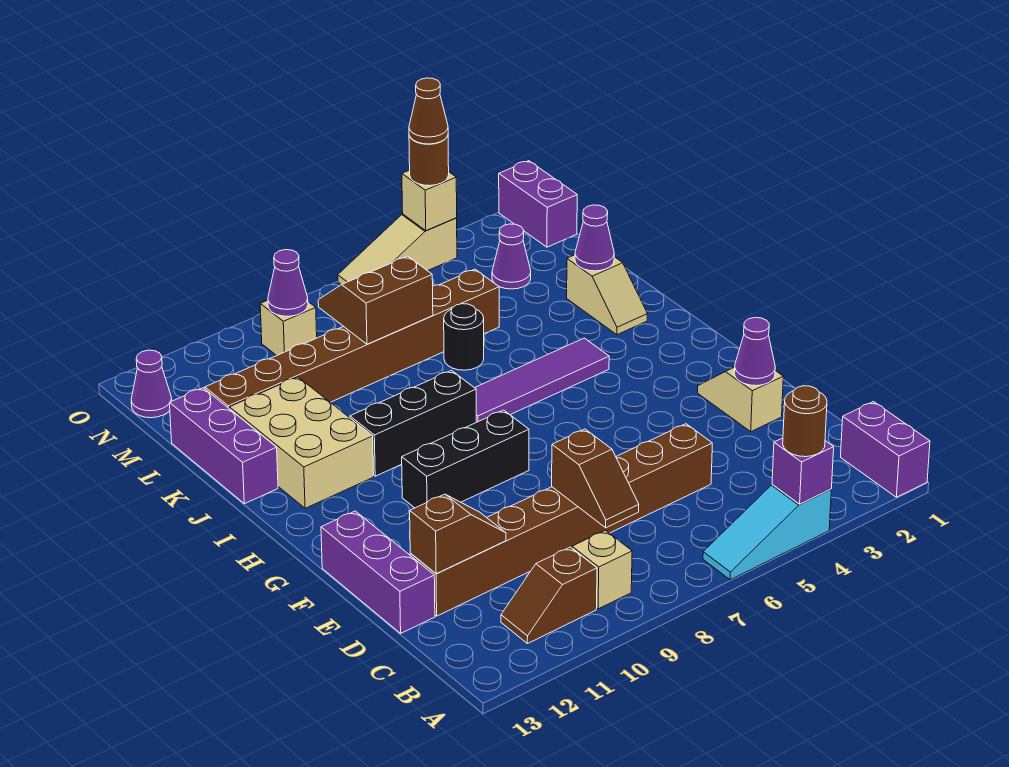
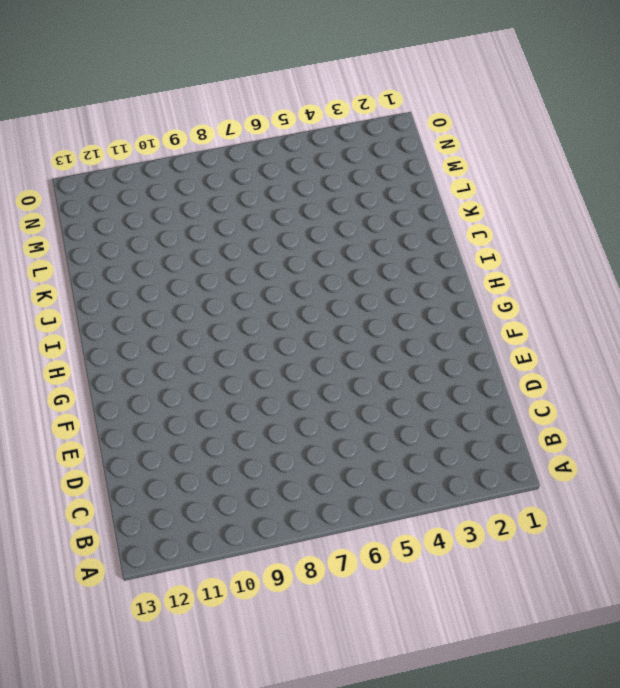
none -> purple 1x2 brick [841,402,930,497]
none -> cyan 1x3 slope [703,485,831,580]
none -> tan 1x1 brick [572,530,632,609]
none -> brown 1x2 slope [501,547,597,644]

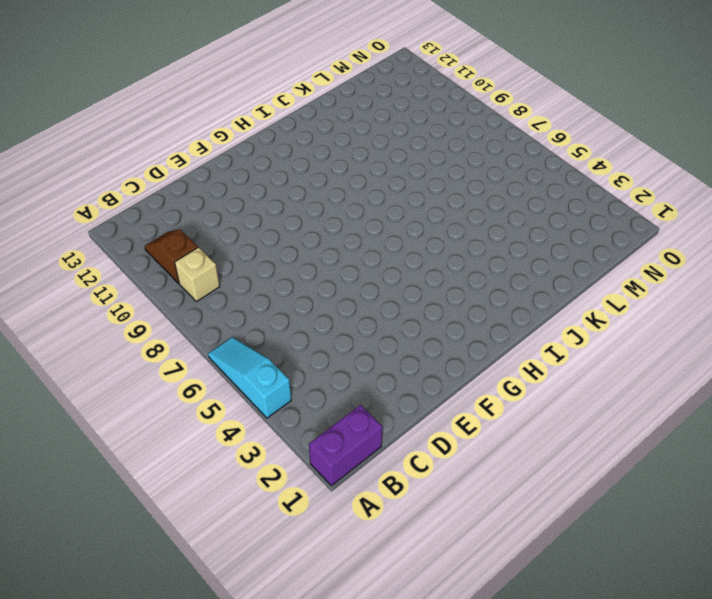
none -> brown 1x8 brick [410,424,712,616]
none -> purple 1x3 brick [321,511,435,633]
none -> tan 1x2 slope [698,367,783,431]
none -> black 1x3 brick [402,410,529,508]

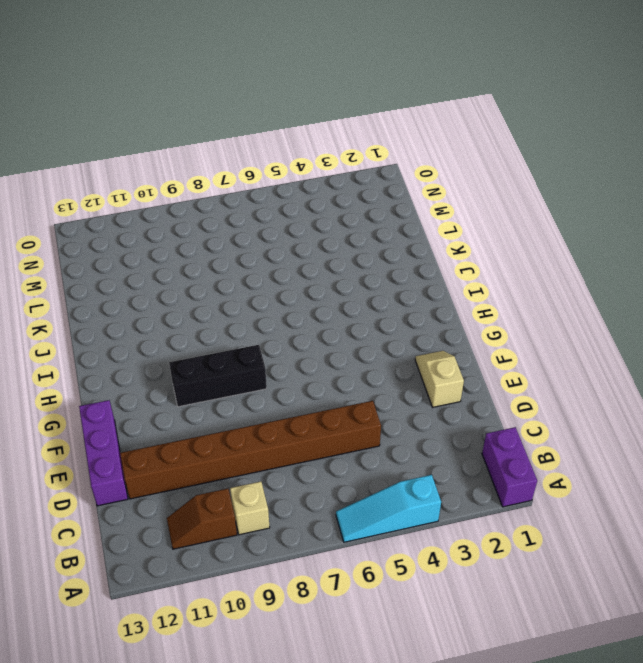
none -> purple 1x4 tile [475,338,609,422]
none -> black 1x3 brick [350,371,476,476]
none -> tan 2x3 brick [229,377,374,508]
none -> tan 1x2 slope [567,255,647,335]

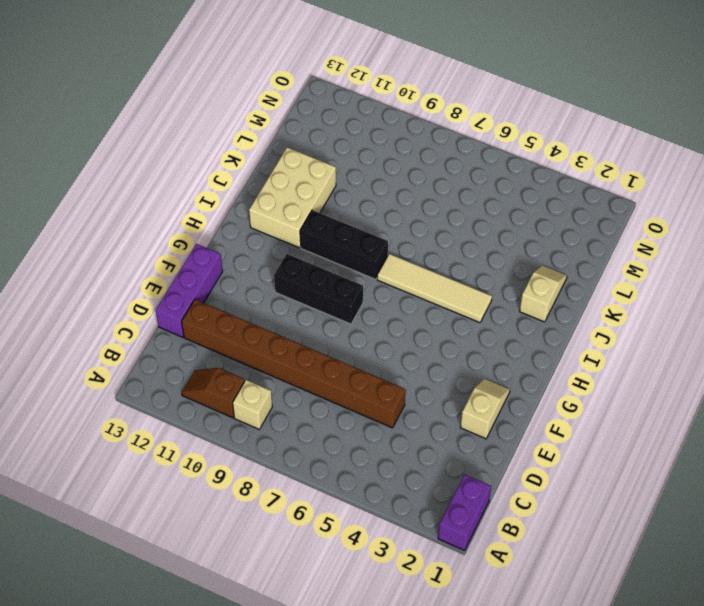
tan 1x4 tile [377,254,492,323] -> purple 1x4 tile [475,338,609,422]
tan 1x2 slope [520,265,567,322] -> tan 1x2 slope turned to [567,255,647,335]
none -> cyan 1x3 slope [703,485,831,580]
none -> purple 1x3 brick [170,388,278,504]
none -> black 1x1 round brick [444,304,484,370]
none -> brown 1x8 brick [205,269,499,409]

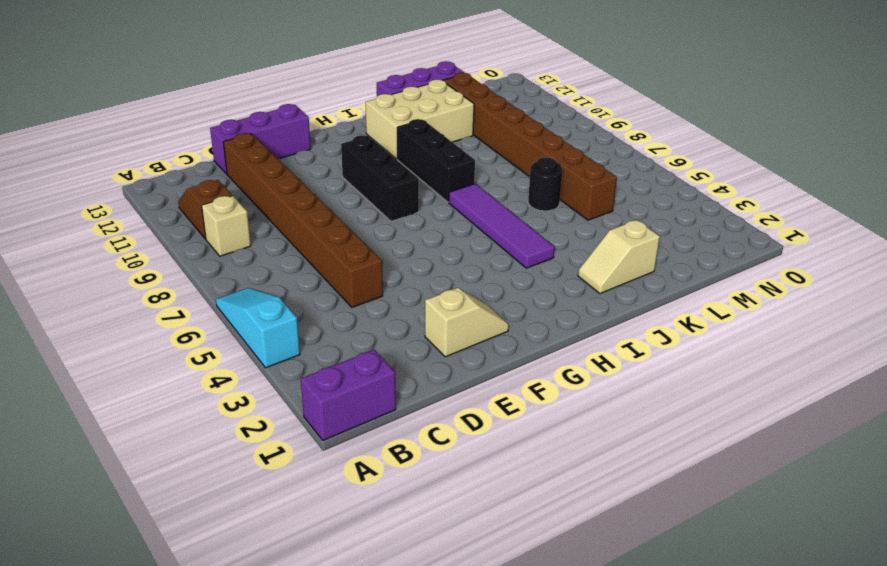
none -> purple 1x1 cone [492,224,531,289]
none -> purple 1x2 brick [499,161,577,247]
none -> tan 1x1 brick [260,300,317,356]
none -> purple 1x1 cone [131,350,172,418]

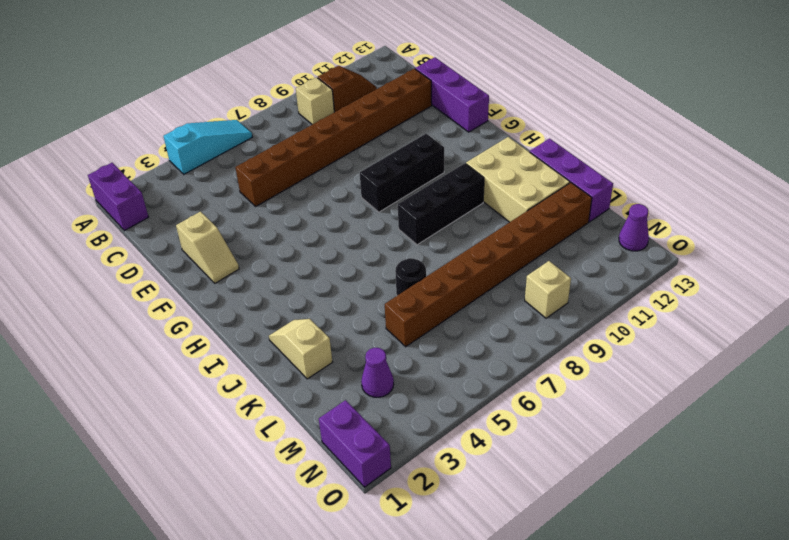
none -> purple 1x4 tile [475,338,609,422]
none -> tan 1x3 slope [338,214,457,285]
none -> purple 1x1 brick [772,438,834,504]
none -> brown 1x2 slope [552,429,639,528]

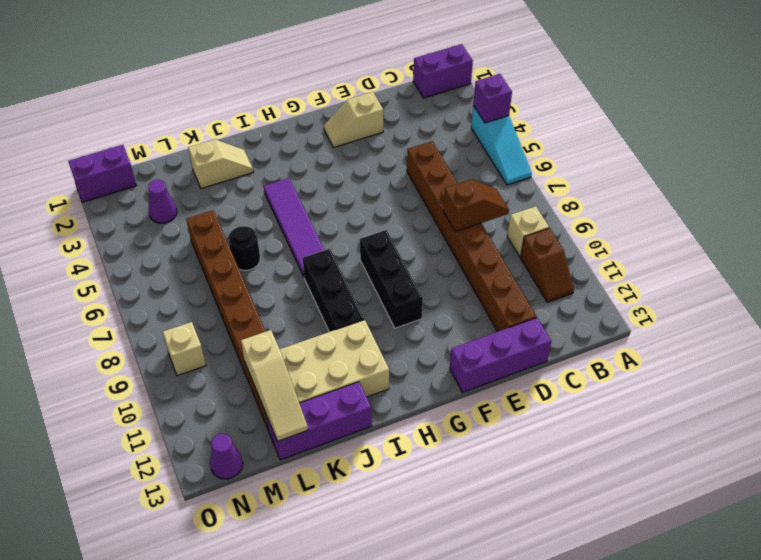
tan 1x3 slope [241,330,308,441] -> tan 1x3 slope moved to [338,214,457,285]
none -> brown 1x2 slope [410,494,506,574]
none -> purple 1x1 cone [734,318,775,386]
none -> purple 1x1 cone [575,205,614,271]
none -> brown 2x2 slope [318,256,433,344]

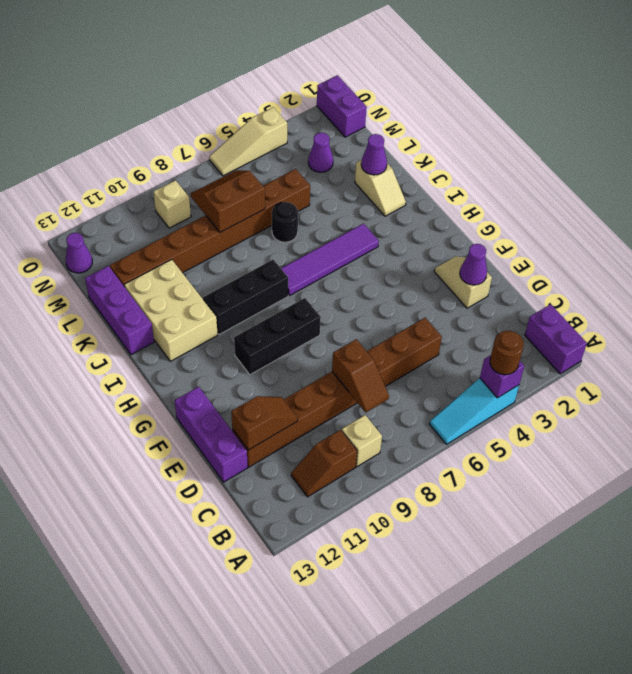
none -> purple 1x1 cone [268,250,308,316]
none -> tan 1x1 brick [402,170,457,231]
none -> brown 1x1 round brick [409,136,449,186]
none -> brown 1x1 cone [409,78,448,144]

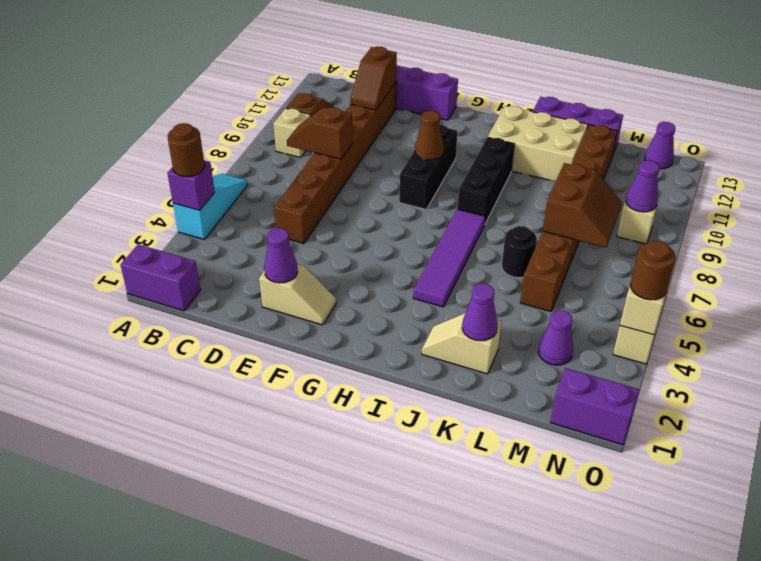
brown 1x1 cone [415,111,444,160] -> brown 1x1 cone moved to [409,78,448,144]

